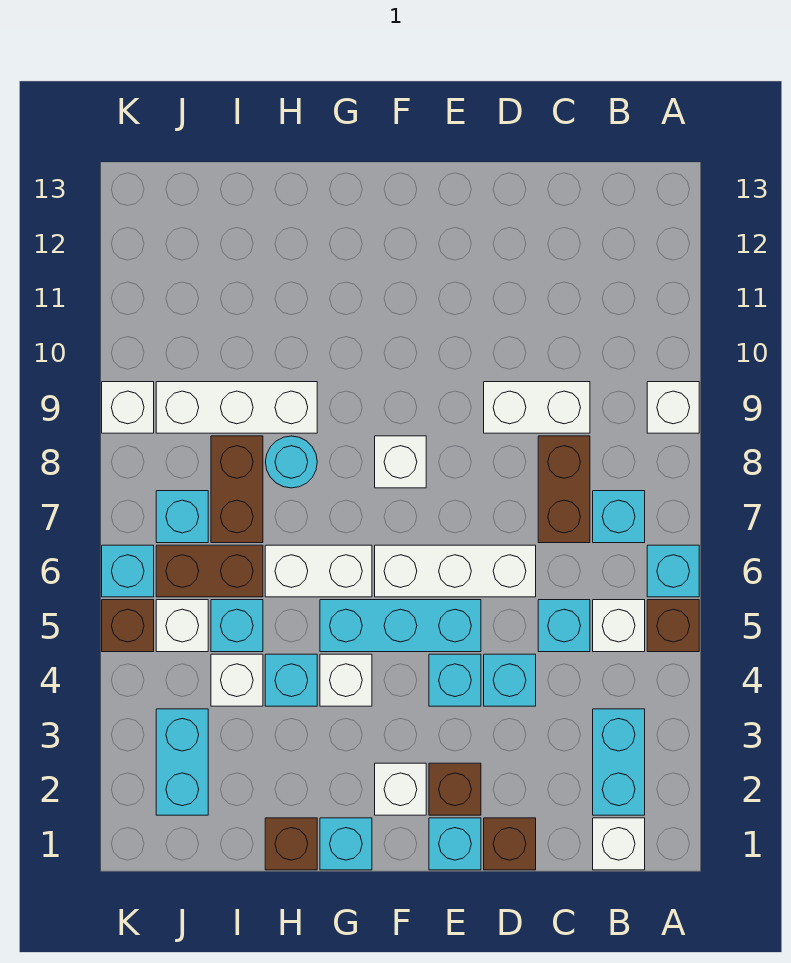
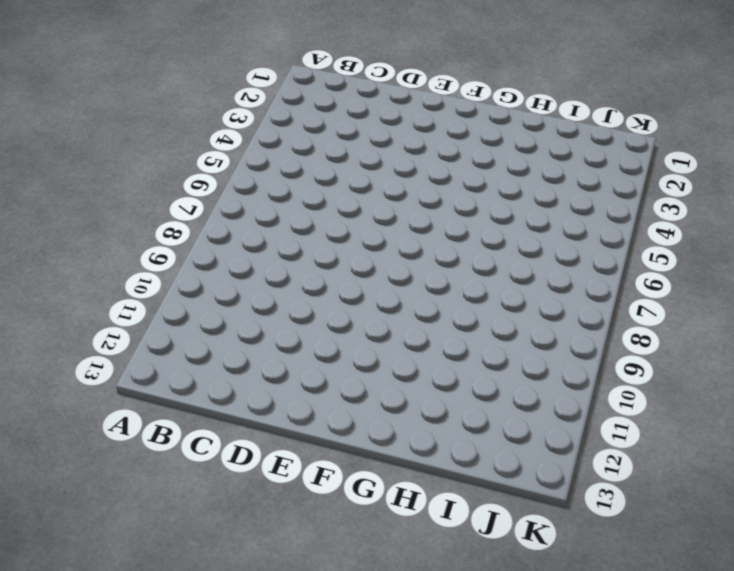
none -> brown 1x1 brick [647,600,699,652]
none -> cyan 1x1 brick [647,545,699,597]
none -> white 1x1 brick [647,382,699,433]
none -> white 1x1 brick [593,818,645,870]

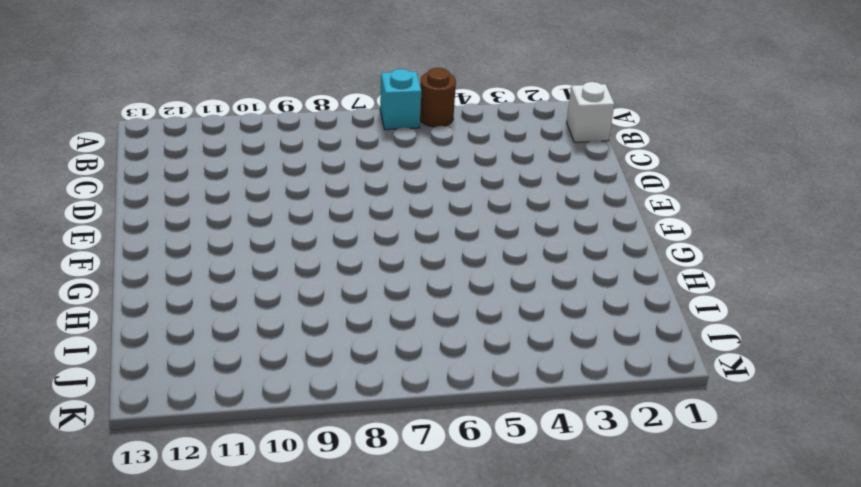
brown 1x1 round brick [420,68,456,127] -> brown 1x1 brick [647,600,699,652]
none -> white 1x1 brick [647,382,699,433]
none -> cyan 1x2 brick [593,709,645,815]
none -> white 1x1 brick [593,600,645,652]
none -> cyan 1x1 brick [593,491,645,543]

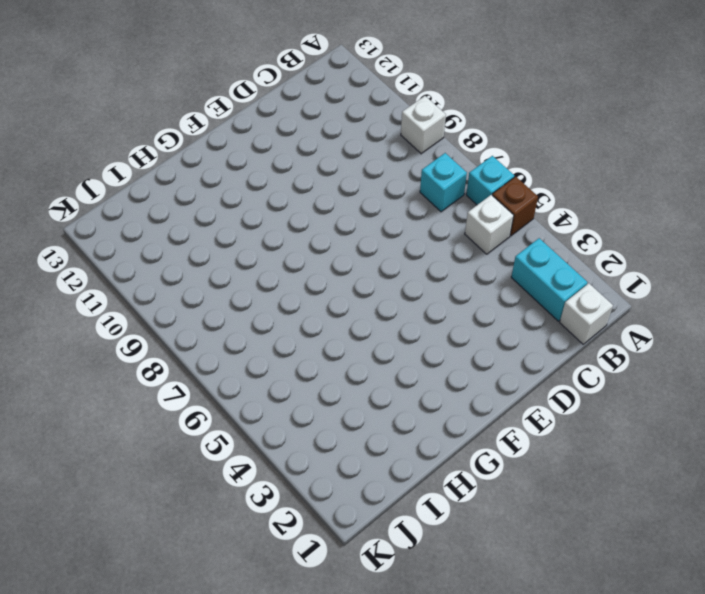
none -> cyan 1x1 brick [538,600,590,652]
none -> brown 1x2 brick [538,436,590,543]
none -> white 1x2 brick [484,382,590,433]
none -> brown 1x1 brick [484,818,536,870]

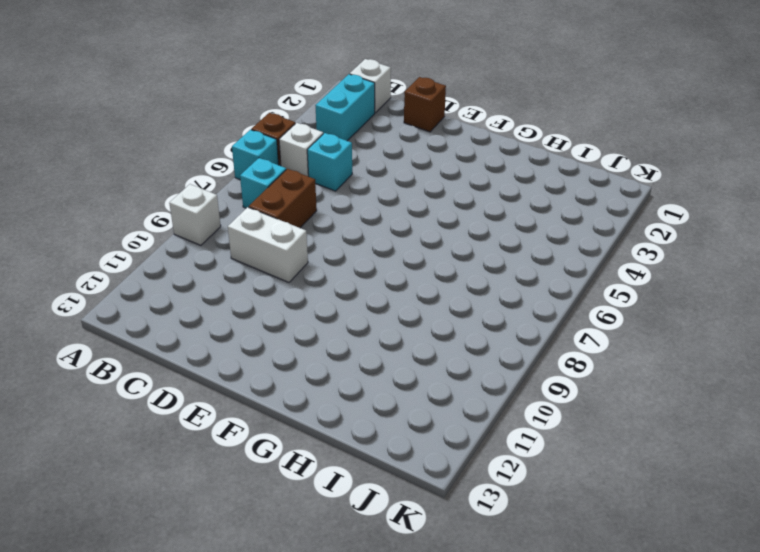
none -> cyan 1x1 brick [484,654,536,706]
none -> white 1x3 brick [375,545,536,597]
none -> cyan 1x1 brick [429,818,481,870]
none -> brown 1x1 brick [429,763,481,815]

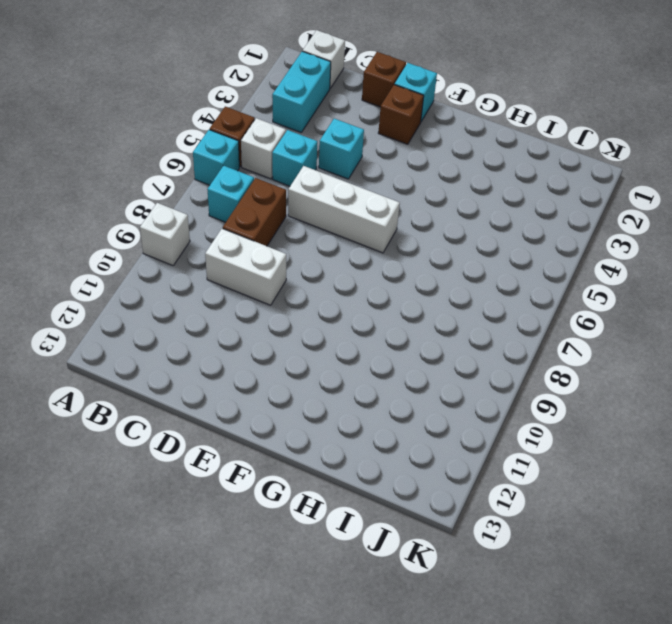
none -> cyan 1x1 brick [429,654,481,706]
none -> cyan 1x3 brick [320,600,481,652]
none -> white 1x1 brick [375,763,426,815]
none -> white 1x1 brick [375,436,426,488]

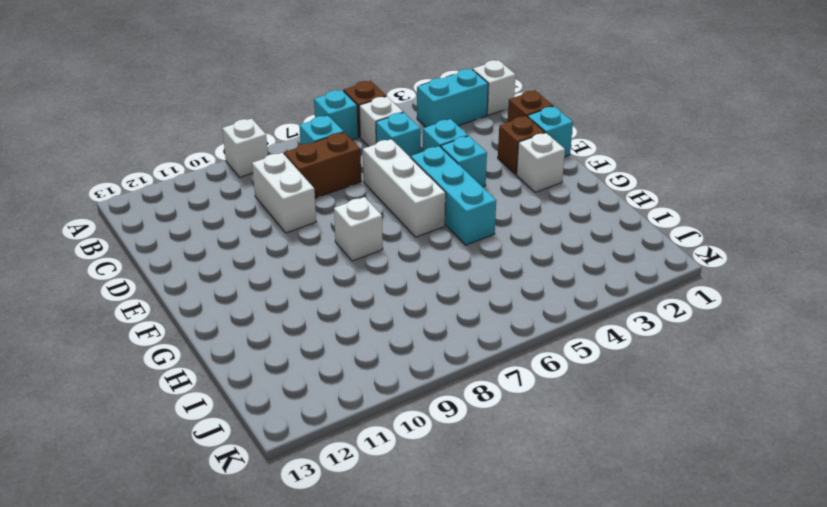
none -> cyan 1x1 brick [320,818,372,870]
none -> white 1x1 brick [320,654,372,706]
none -> white 1x2 brick [265,545,372,597]
none -> brown 1x1 brick [265,818,317,870]

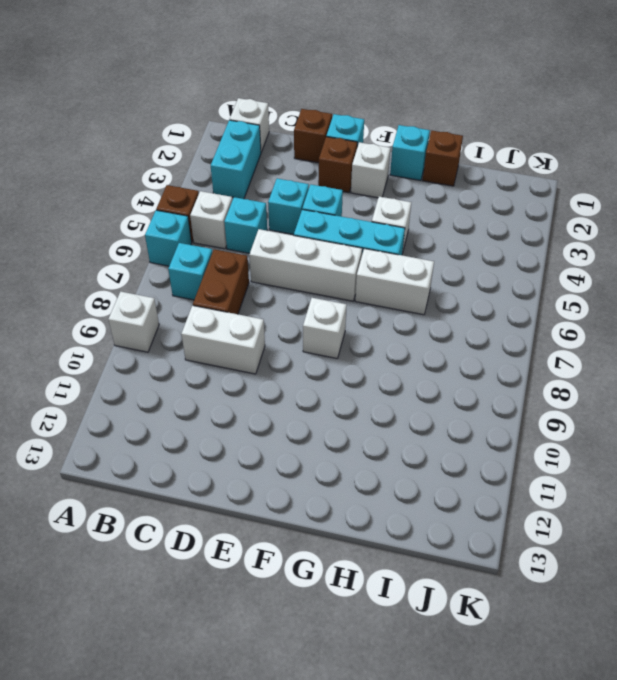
none -> cyan 1x1 brick [265,654,317,706]
none -> cyan 1x1 round brick [266,436,317,488]
none -> white 1x3 brick [156,382,317,433]
none -> white 1x1 brick [211,654,263,706]

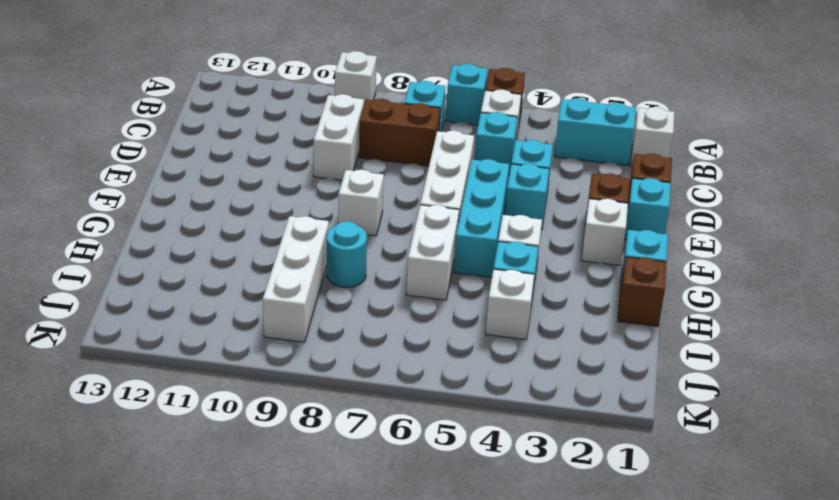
none -> cyan 1x1 brick [211,600,263,652]
none -> brown 1x2 brick [156,545,263,597]
none -> brown 1x2 brick [211,436,263,543]
none -> cyan 1x2 brick [156,709,208,815]

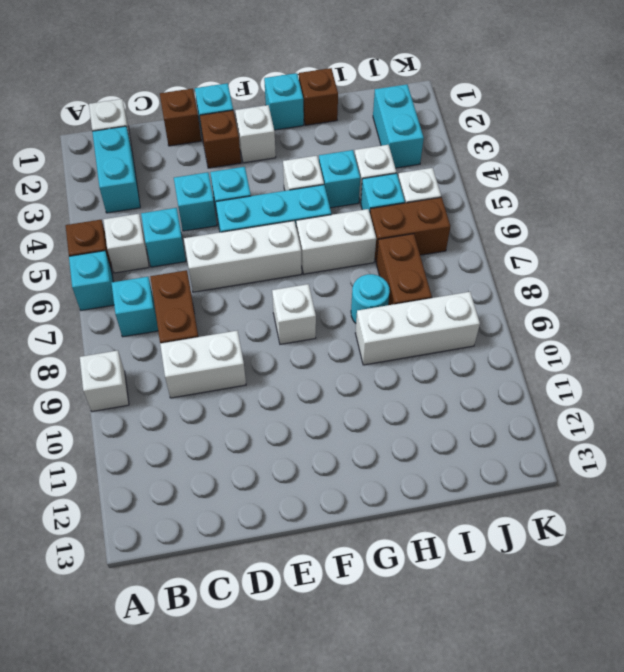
none -> cyan 1x1 brick [156,491,208,543]
none -> brown 1x1 brick [102,600,154,652]
none -> cyan 1x1 brick [102,545,154,597]
none -> white 1x1 brick [102,382,154,433]

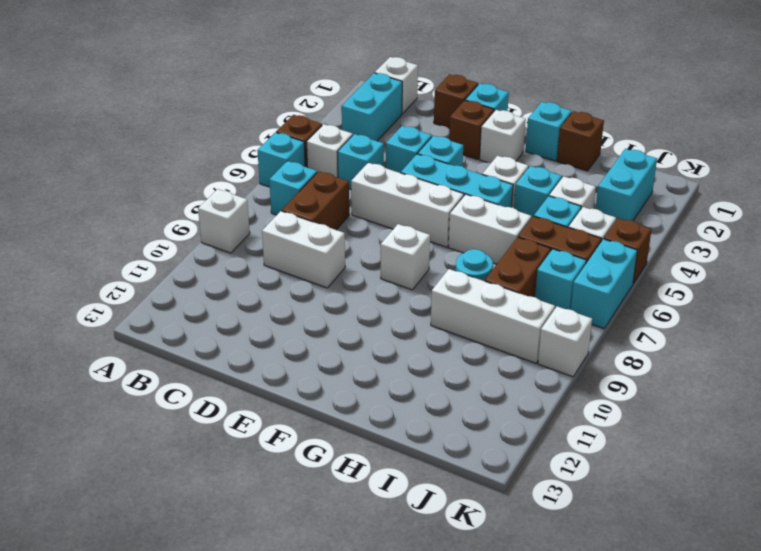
cyan 1x2 brick [571,239,637,329] -> cyan 1x1 brick [102,545,154,597]

